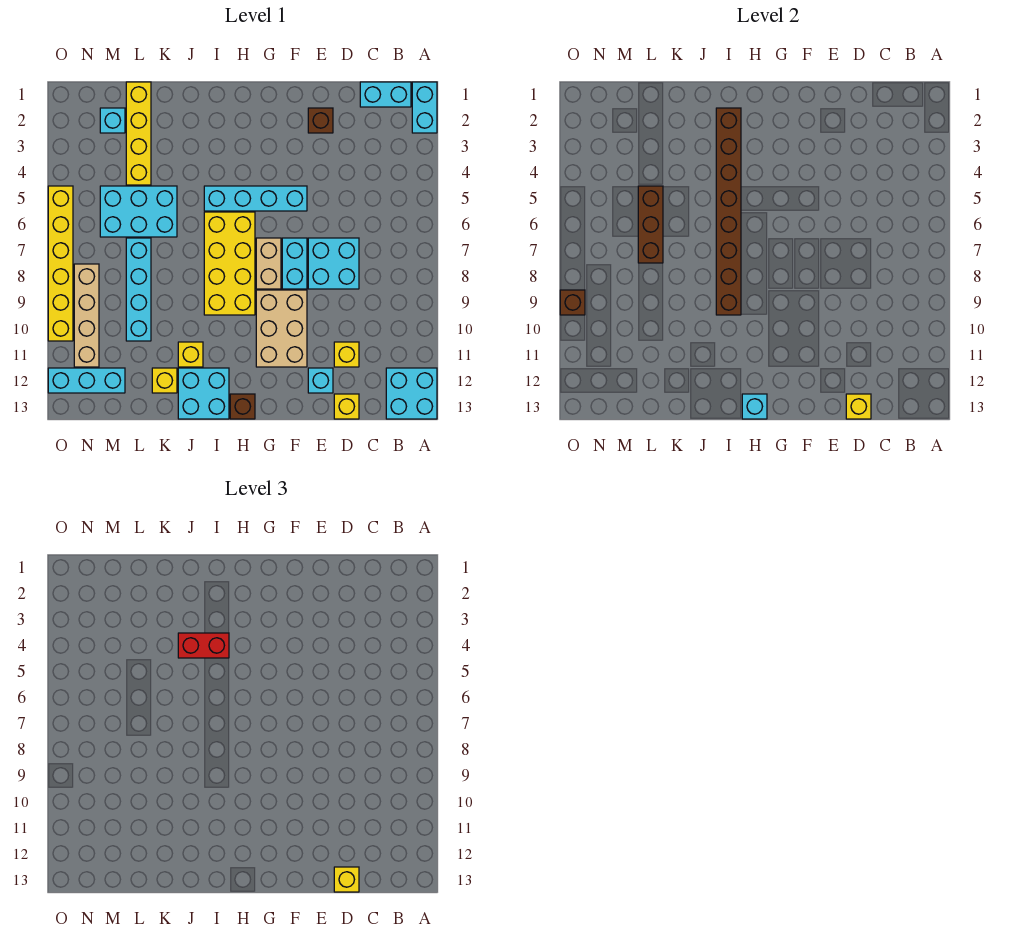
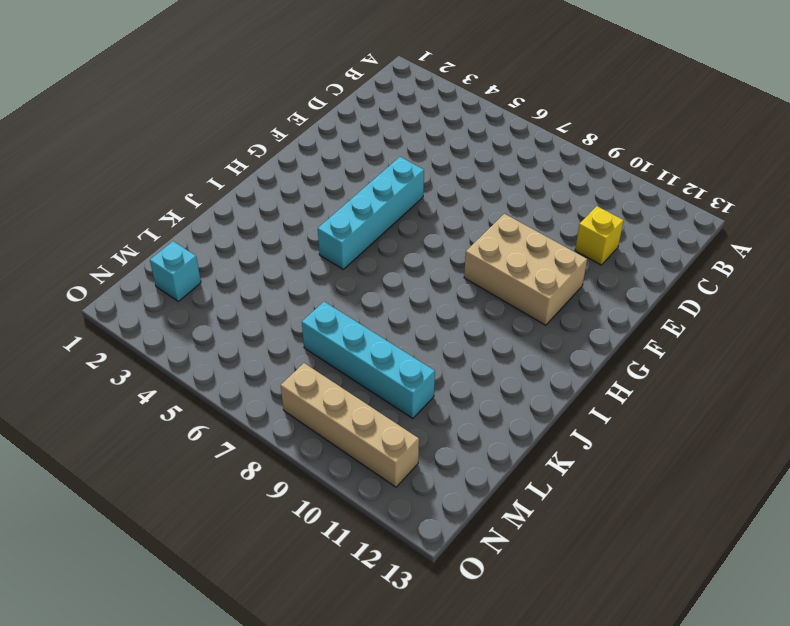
none -> cyan 1x2 brick [412,82,437,133]
none -> cyan 2x2 brick [386,368,437,419]
none -> cyan 1x2 brick [360,82,411,107]
none -> cyan 2x2 brick [308,238,359,289]

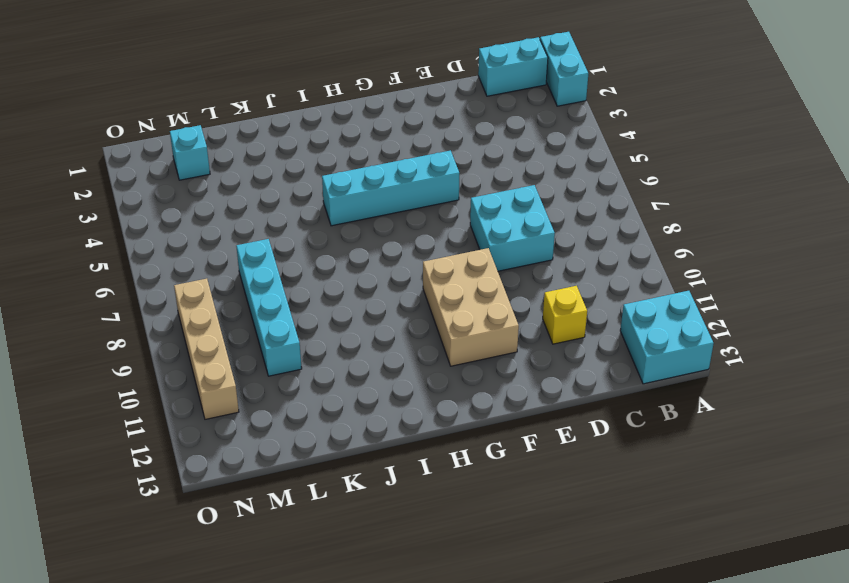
none -> yellow 1x1 brick [334,394,359,419]
none -> brown 1x1 brick [308,108,333,133]
none -> cyan 1x1 brick [308,368,333,393]
none -> cyan 1x2 brick [282,238,307,289]

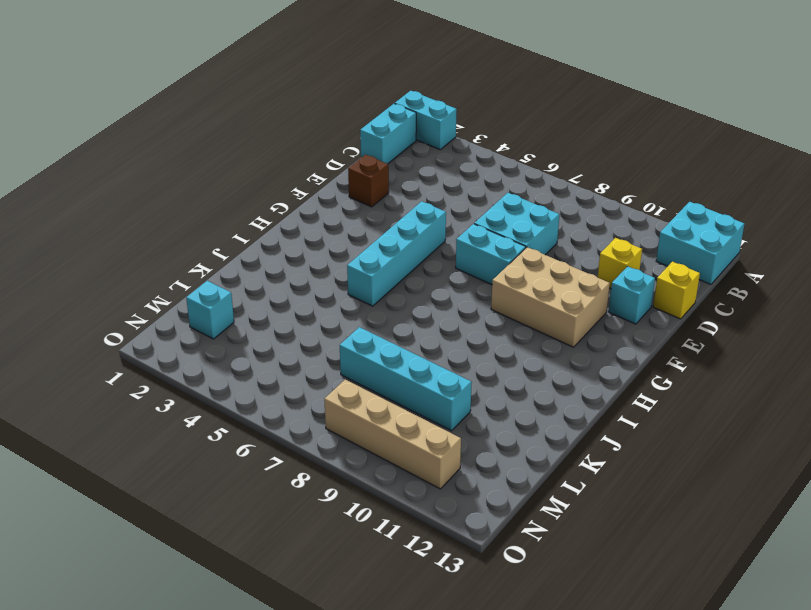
none -> tan 1x2 brick [256,238,281,289]
none -> yellow 2x4 brick [204,212,255,315]
none -> brown 1x1 brick [230,394,255,419]
none -> cyan 2x2 brick [178,368,229,419]

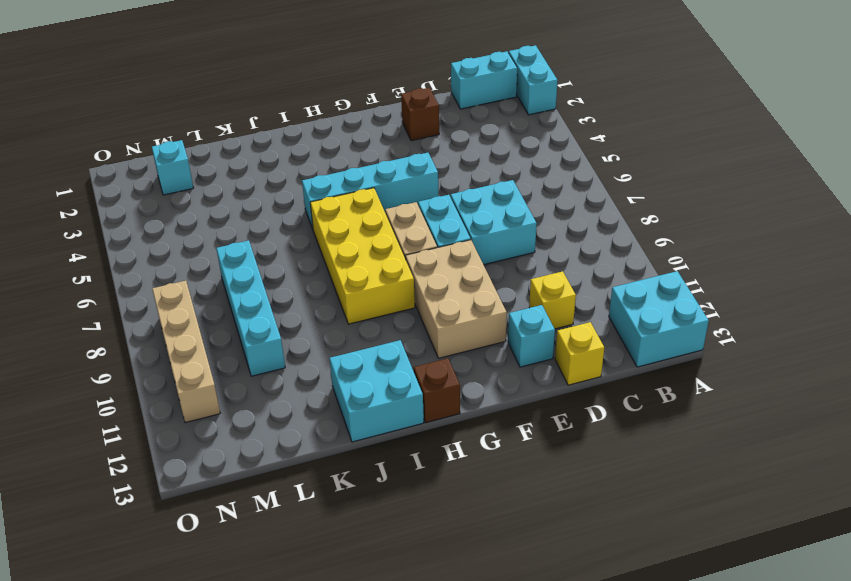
none -> yellow 1x1 brick [178,342,203,367]
none -> cyan 2x3 brick [100,186,177,237]
none -> yellow 1x1 brick [152,368,177,393]
none -> yellow 1x4 brick [126,82,151,185]

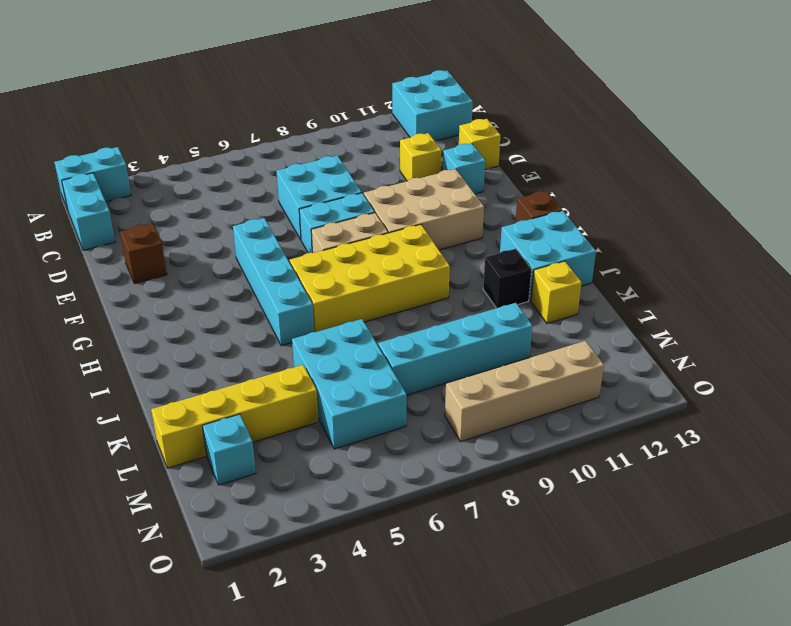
black 1x1 brick [483,249,532,308] -> yellow 1x1 brick [178,342,203,367]
none -> cyan 1x3 brick [48,368,125,393]
none -> yellow 1x6 brick [48,186,73,341]
none -> yellow 1x1 brick [846,394,871,419]
none -> cyan 1x1 brick [742,394,767,419]

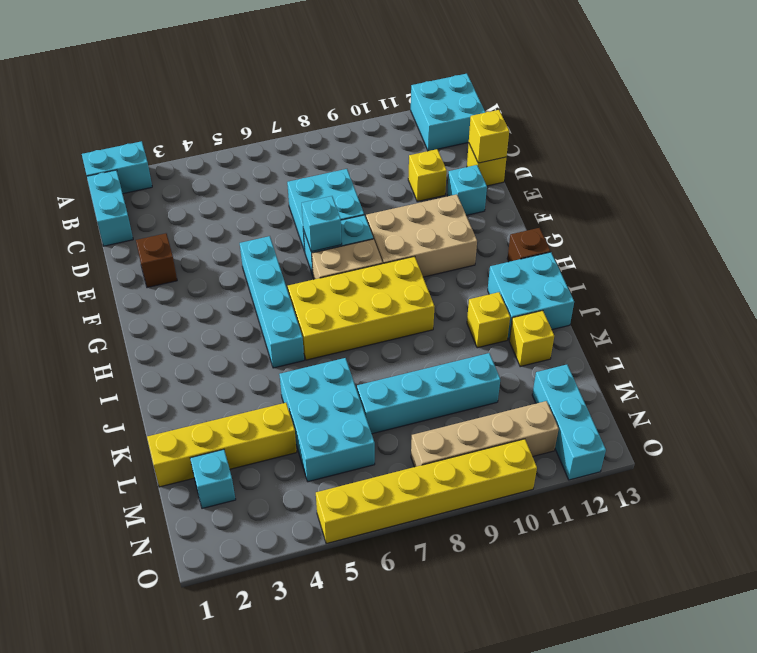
cyan 1x1 brick [302,196,342,252] -> cyan 1x1 brick moved to [742,394,767,419]
none -> brown 1x8 brick [716,108,741,315]
none -> brown 1x3 brick [638,186,663,263]
none -> brown 1x1 brick [560,290,585,315]
none -> yellow 1x1 brick [334,867,359,892]

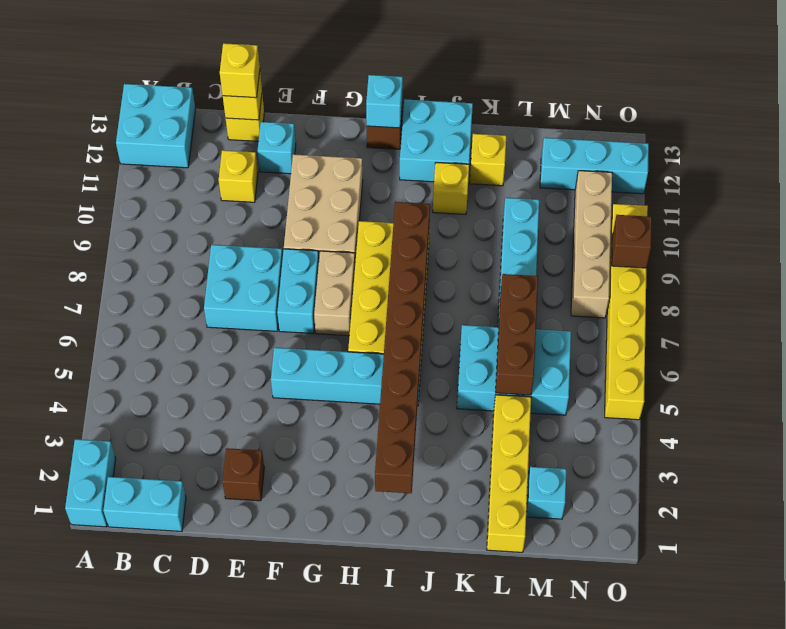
none -> red 1x2 brick [178,633,229,658]

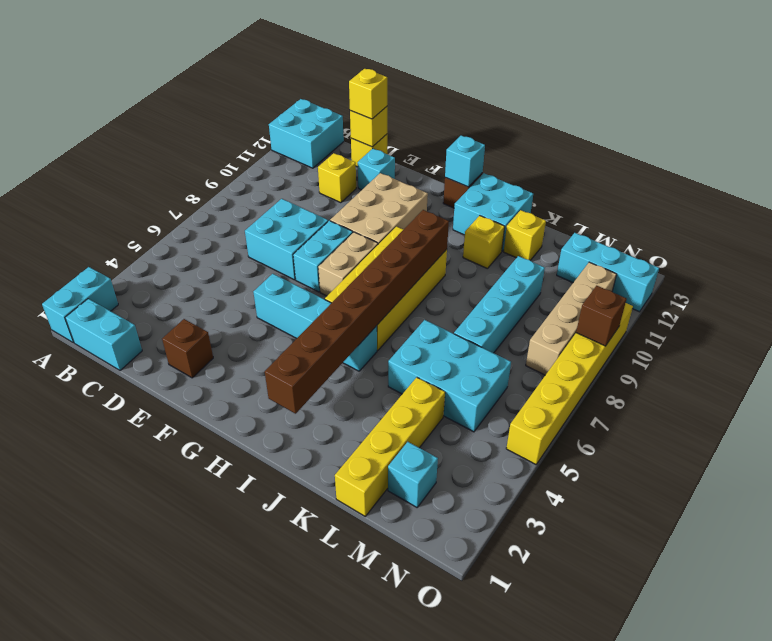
none -> brown 1x3 brick [638,186,663,263]
none -> red 1x2 brick [178,633,229,658]

